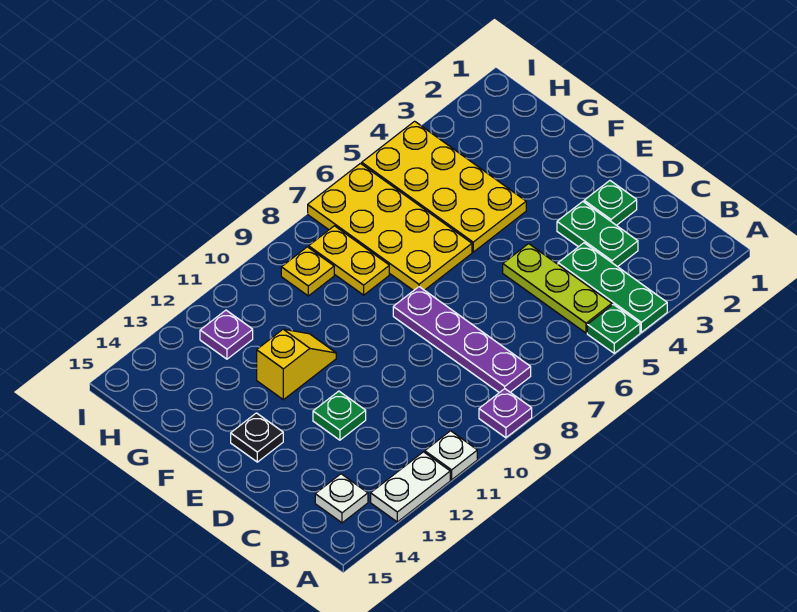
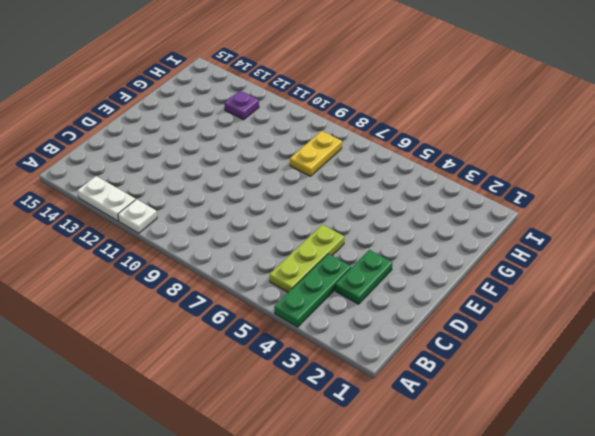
none -> green 1x1 plate [587,304,640,353]
none -> purple 1x1 plate [479,389,532,438]
none -> purple 1x4 plate [393,287,531,393]

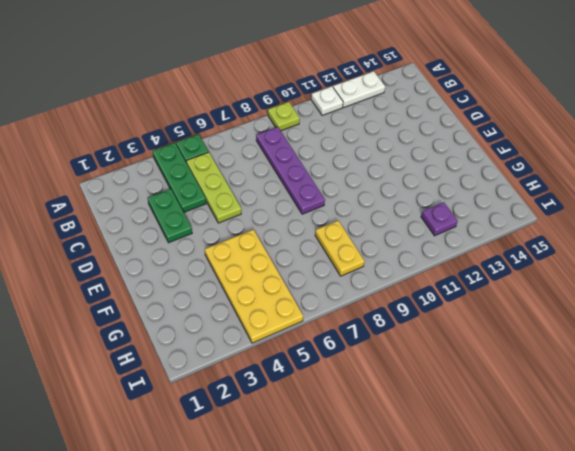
lime 1x1 plate [268,102,300,131] -> purple 1x1 plate [479,389,532,438]
none -> white 1x1 plate [315,474,368,523]
none -> green 1x1 plate [584,181,637,225]
none -> green 1x1 plate [313,391,366,440]

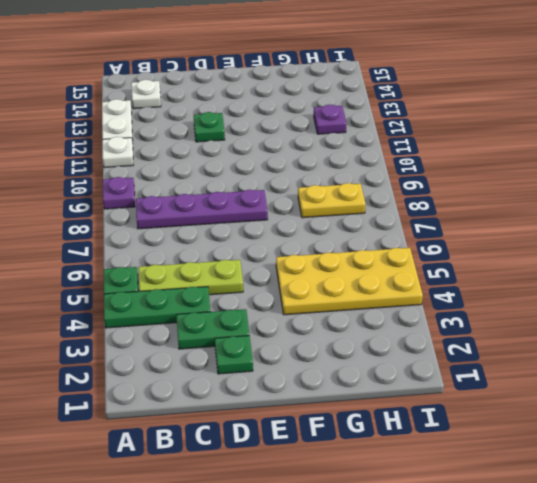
none -> black 1x1 plate [231,413,283,462]
none -> yellow 2x4 plate [308,163,472,291]
none -> yellow 1x2 slope [257,329,336,400]

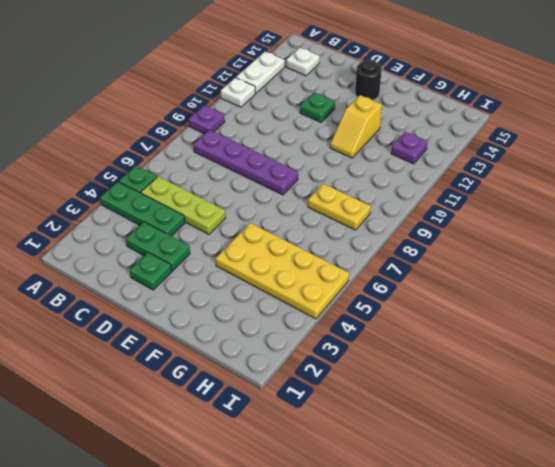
black 1x1 round brick [355,59,382,100] -> black 1x1 plate [231,413,283,462]
none -> yellow 2x4 plate [308,163,472,291]
none -> yellow 1x1 plate [281,247,334,296]

